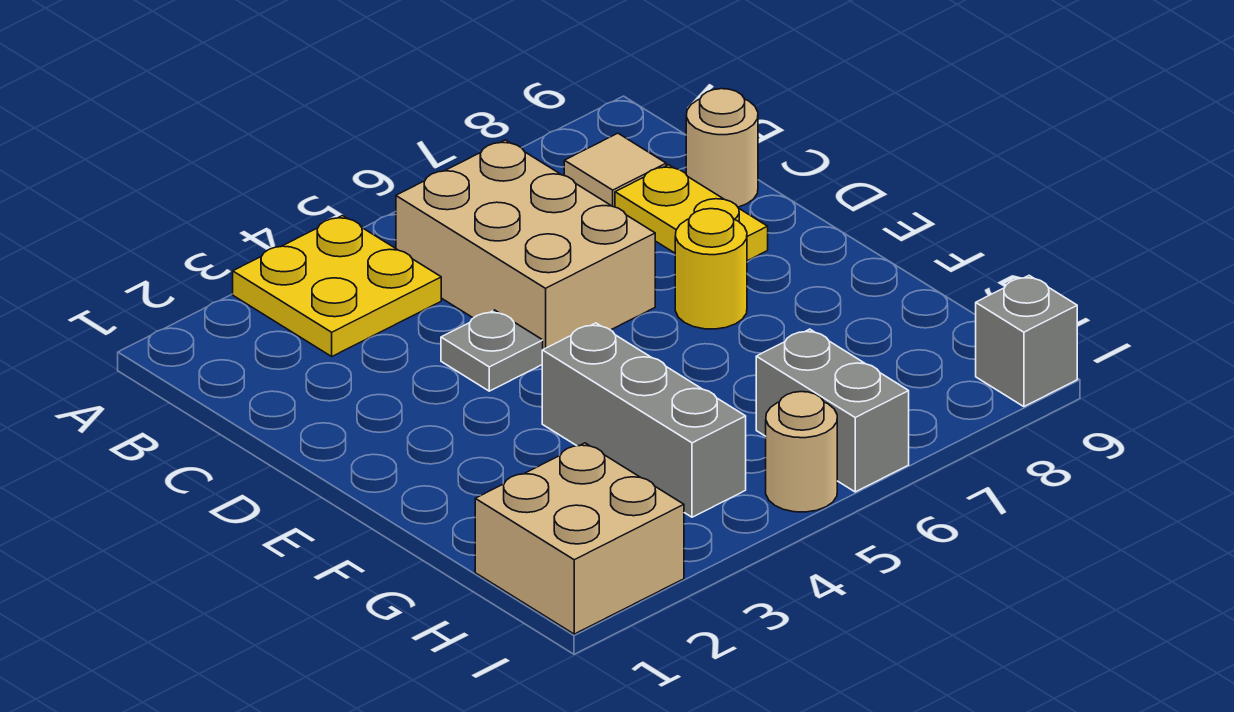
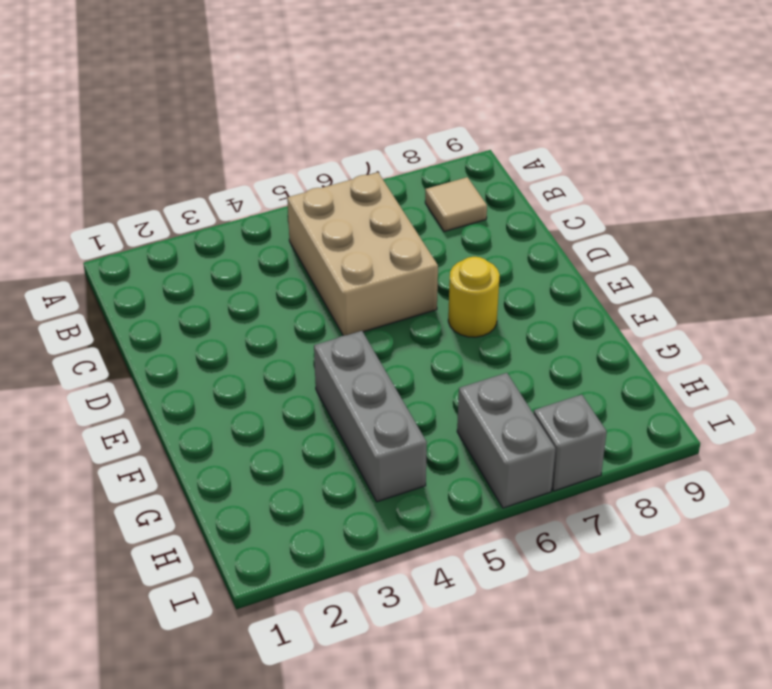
grey 1x1 brick [534,395,607,491] -> grey 1x1 brick moved to [976,276,1077,407]
none -> yellow 2x2 plate [233,216,441,356]
none -> yellow 1x2 plate [615,165,768,261]
none -> tan 1x1 round brick [686,89,758,207]

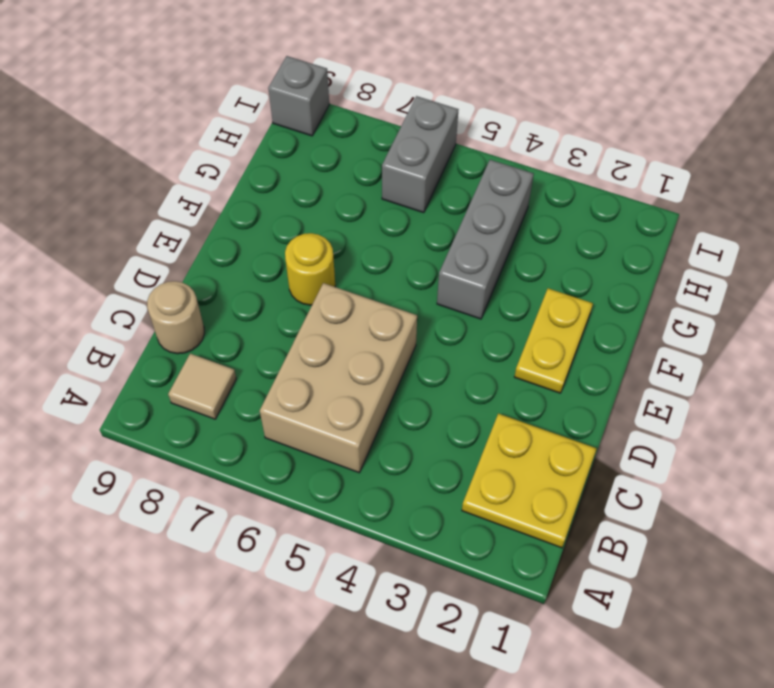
yellow 2x2 plate [462,414,597,548] -> yellow 2x2 plate moved to [233,216,441,356]
yellow 1x2 plate [514,288,593,393] -> yellow 1x2 plate moved to [615,165,768,261]
none -> grey 1x1 plate [441,310,543,391]
none -> tan 2x2 brick [475,443,684,634]
none -> tan 1x1 round brick [766,392,837,512]

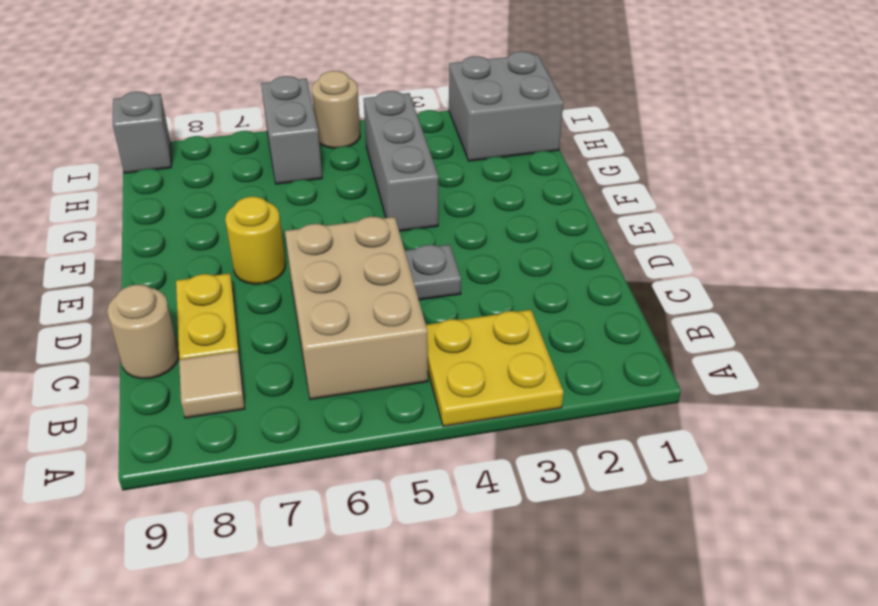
grey 2x2 brick [449,51,563,161] -> tan 2x2 brick [475,443,684,634]

